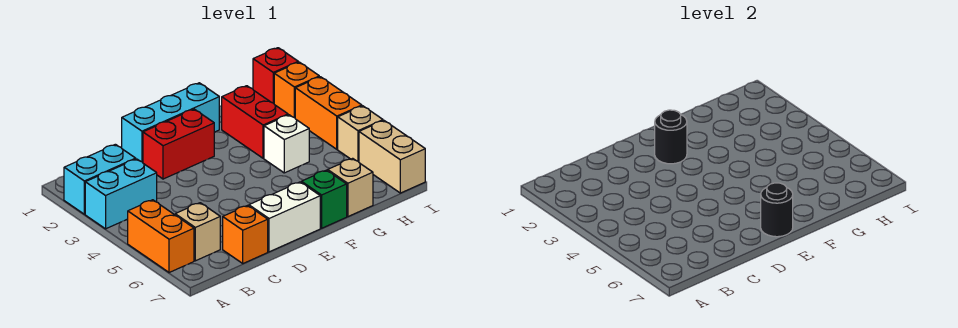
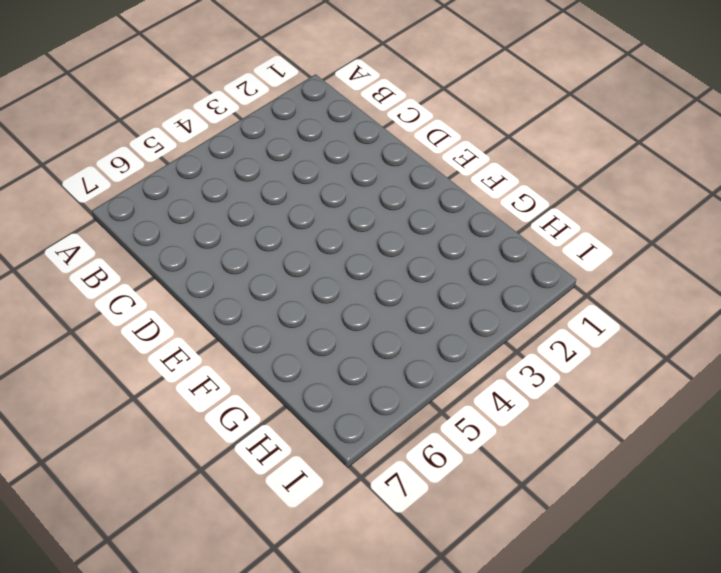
none -> cyan 1x2 brick [64,144,136,214]
none -> cyan 1x2 brick [85,159,157,229]
none -> orange 1x2 brick [128,200,194,273]

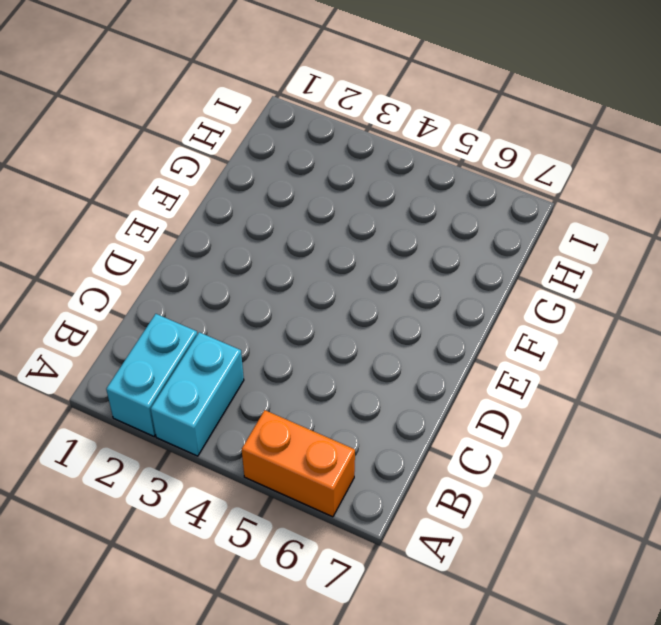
none -> tan 1x1 brick [175,203,220,261]
none -> orange 1x1 brick [223,205,268,263]
none -> cyan 1x3 brick [122,83,219,162]

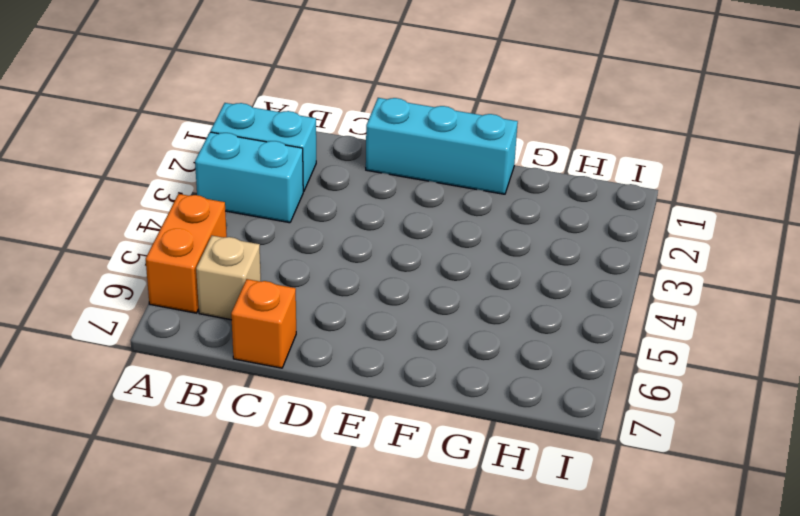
none -> red 1x2 brick [143,109,214,179]
none -> white 1x2 brick [249,182,320,252]
none -> green 1x1 brick [301,170,347,228]

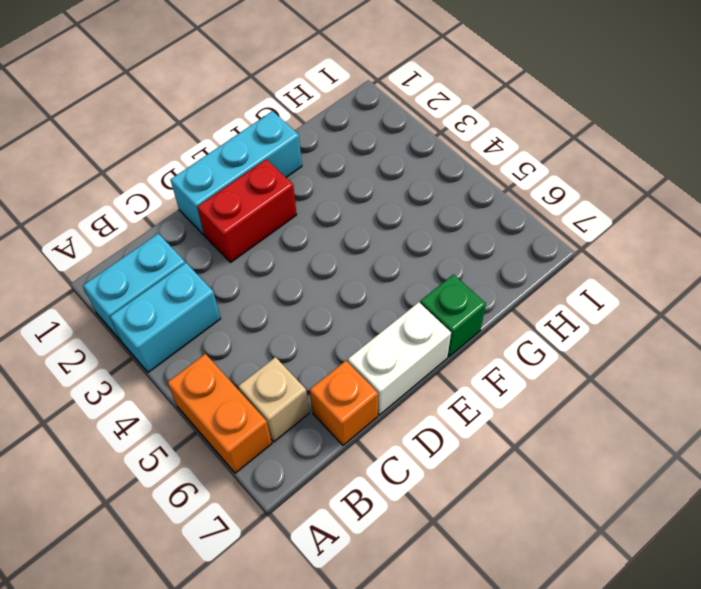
none -> red 1x2 brick [222,86,288,158]
none -> white 1x1 brick [264,115,309,173]
none -> tan 1x1 brick [328,158,373,217]

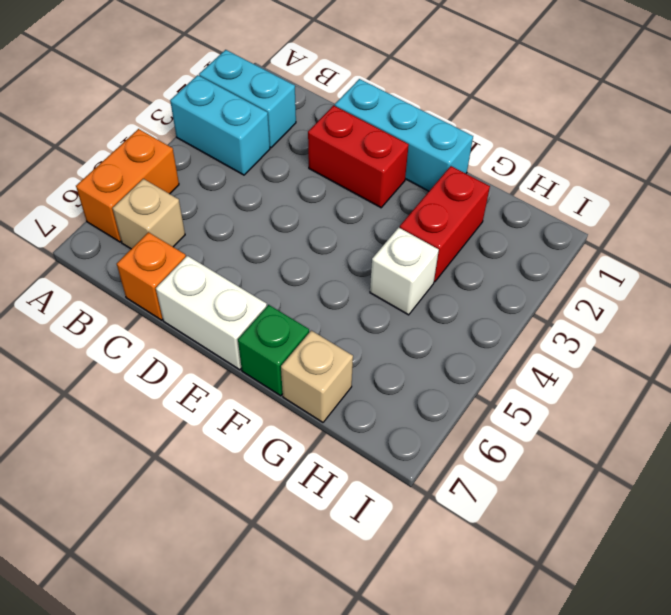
none -> red 1x1 brick [253,48,298,103]
none -> orange 1x1 brick [274,62,319,118]
none -> orange 1x2 brick [295,77,362,149]

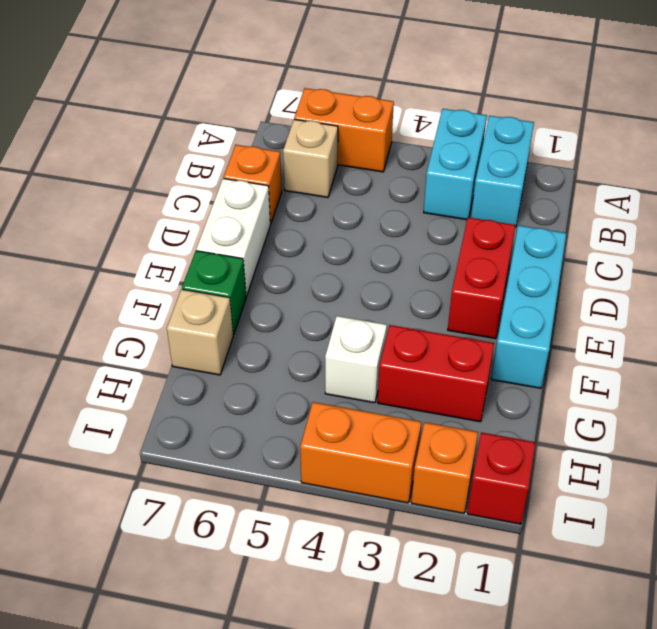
none -> tan 1x1 brick [338,106,383,162]
none -> tan 1x2 brick [359,121,425,193]
none -> black 1x1 round brick [655,110,687,164]

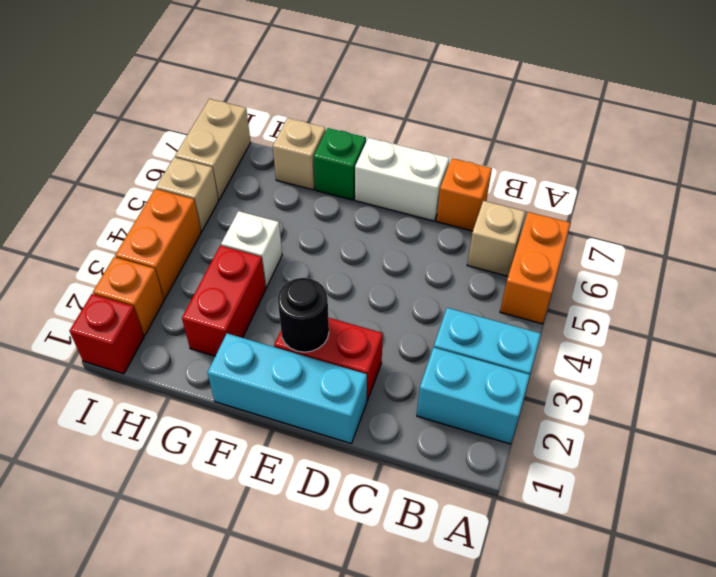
none -> black 1x1 round brick [761,183,793,237]

